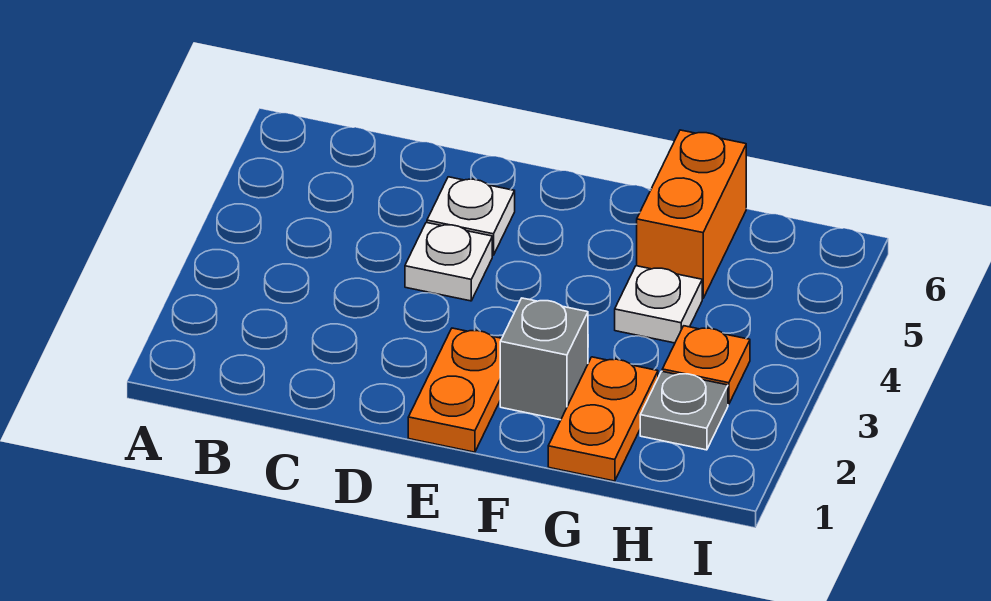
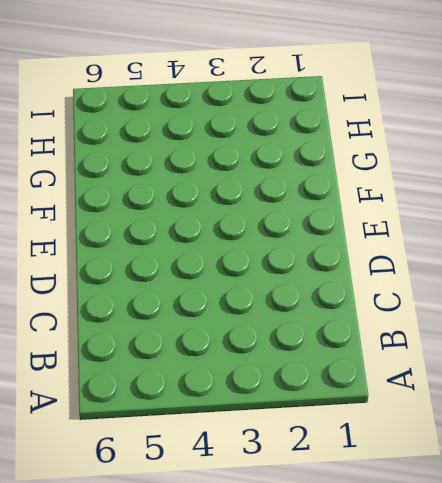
none -> white 1x1 plate [405,222,492,301]
none -> white 1x1 plate [427,177,515,255]

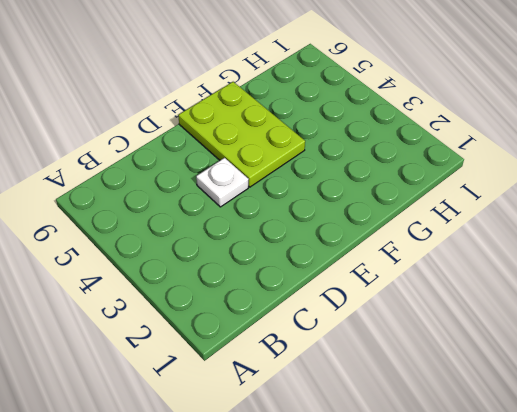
lime 2x3 plate [178,82,305,187] -> none
none -> white 1x1 plate [427,177,515,255]
none -> orange 1x2 plate [408,328,502,452]

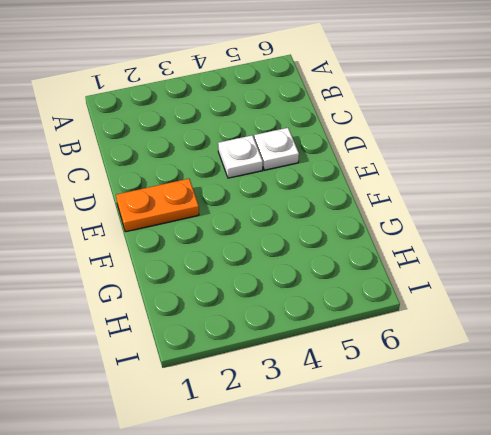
none -> grey 1x1 brick [500,298,588,420]
none -> orange 1x2 plate [548,357,658,481]

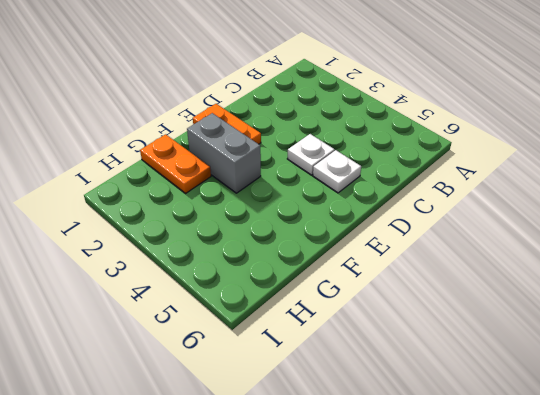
grey 1x2 brick [187,113,261,193] -> grey 1x1 brick [500,298,588,420]
none -> white 1x1 plate [615,266,702,343]
none -> orange 1x2 brick [637,130,746,299]

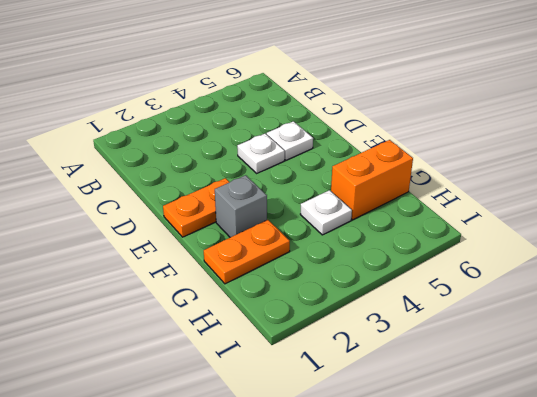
none -> grey 1x1 plate [640,371,728,450]
none -> orange 1x1 plate [662,326,750,404]

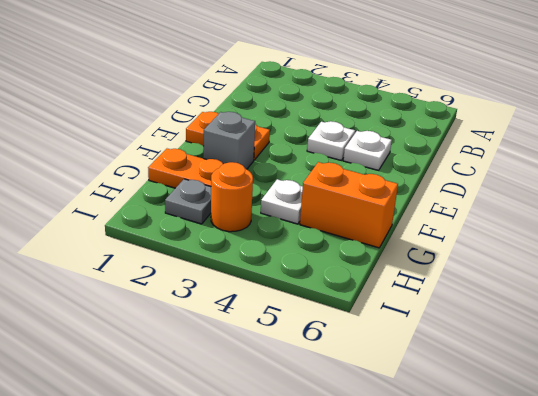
orange 1x1 round brick [211,162,253,232] -> orange 1x1 plate [662,326,750,404]

